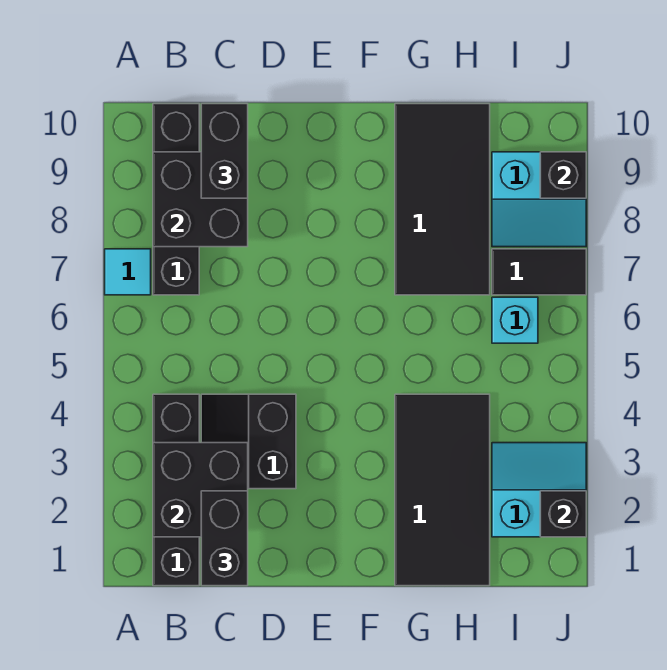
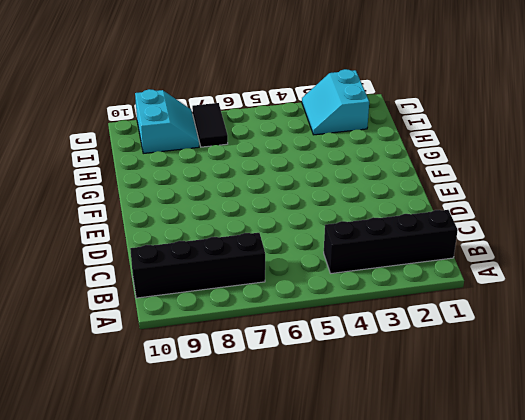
none -> cyan 1x1 tile [105,249,151,295]
none -> black 2x2 slope [201,394,296,489]
none -> black 2x4 tile [395,394,490,586]

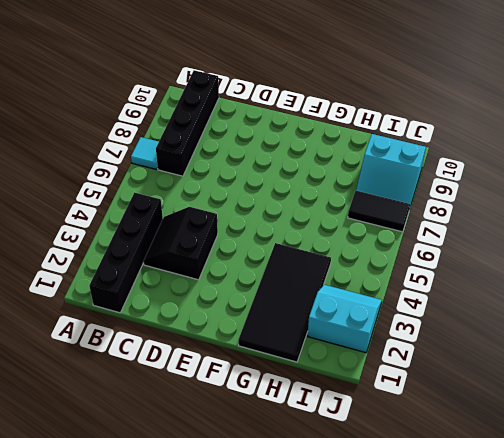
none -> black 2x4 tile [395,104,490,295]
none -> cyan 1x1 brick [492,297,538,343]
none -> black 2x2 brick [153,443,248,537]

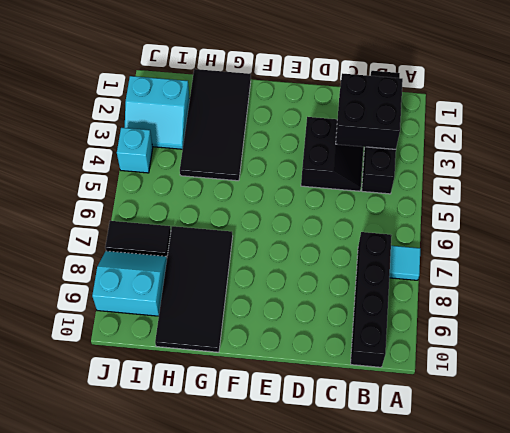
cyan 1x1 brick [117,128,153,173] -> cyan 1x1 brick moved to [492,297,538,343]
none -> black 2x2 brick [153,152,248,247]
none -> black 1x1 brick [540,491,586,537]
none -> black 1x1 brick [540,152,586,198]

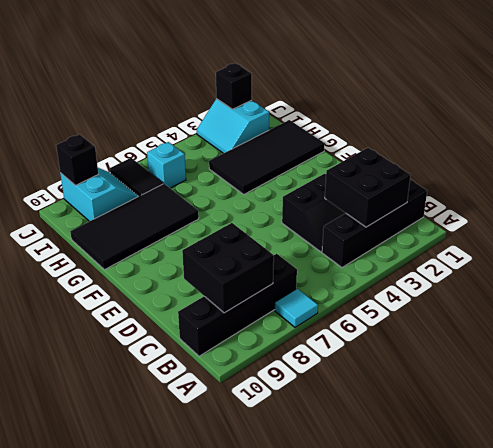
none -> black 1x2 brick [201,491,248,586]
none -> black 1x2 brick [201,104,248,198]

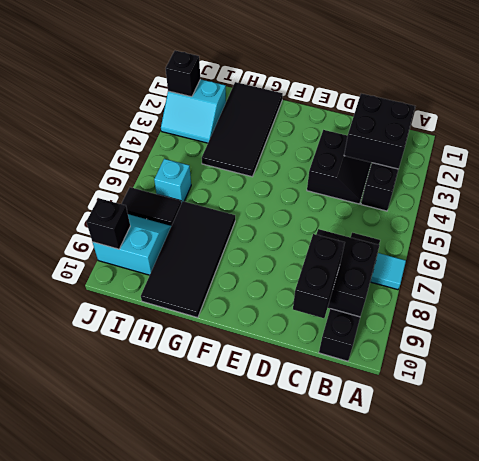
none -> black 1x2 brick [201,491,248,586]

